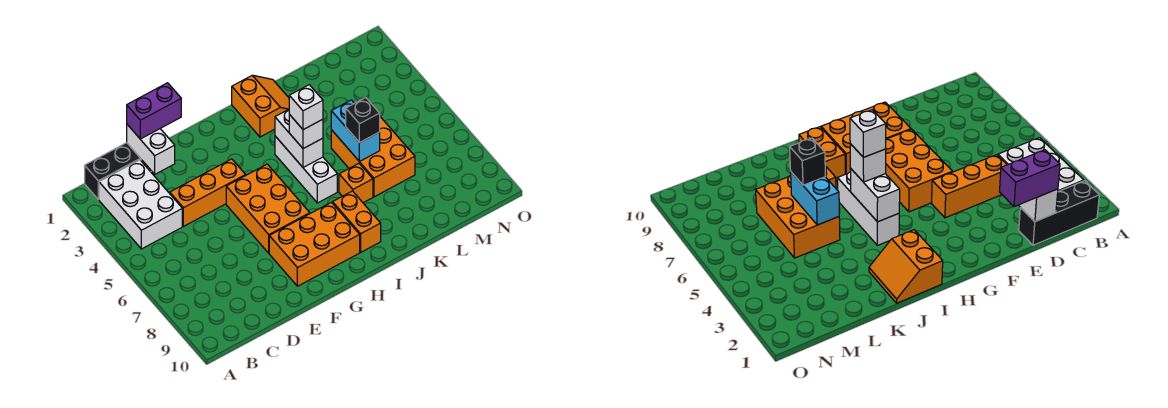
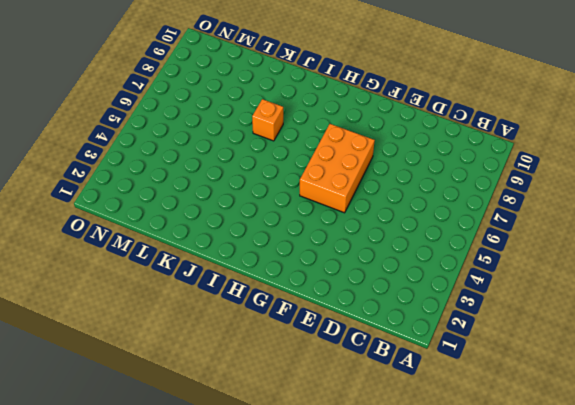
none -> black 1x3 brick [85,143,151,199]
none -> white 2x3 brick [99,160,182,249]
none -> orange 1x3 brick [170,159,246,226]

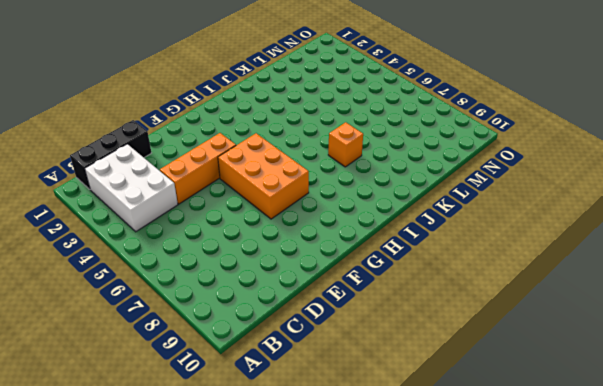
none -> orange 2x3 brick [269,202,360,286]
none -> orange 2x2 slope [232,75,289,137]
none -> white 1x3 brick [275,136,337,203]

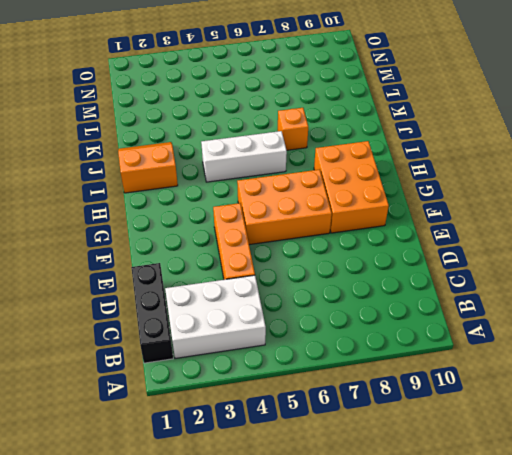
none -> orange 1x2 brick [333,191,381,252]
none -> orange 2x3 brick [331,117,415,197]
none -> white 1x2 brick [127,125,175,174]

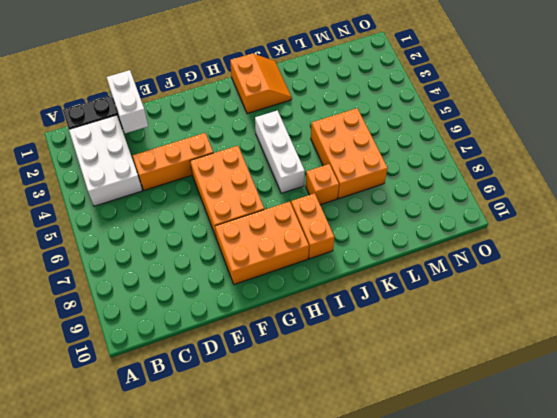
none -> white 1x2 brick [275,109,323,167]
none -> cyan 1x2 brick [331,100,380,162]
none -> purple 1x2 brick [127,83,181,139]

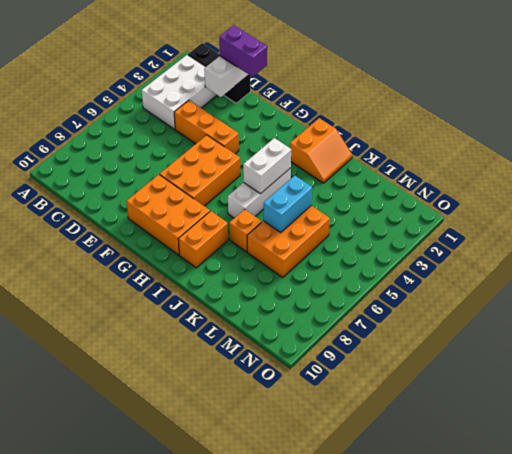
none -> white 1x1 brick [289,114,323,149]
none -> black 1x1 brick [346,97,380,143]
none -> white 1x1 brick [289,85,323,130]

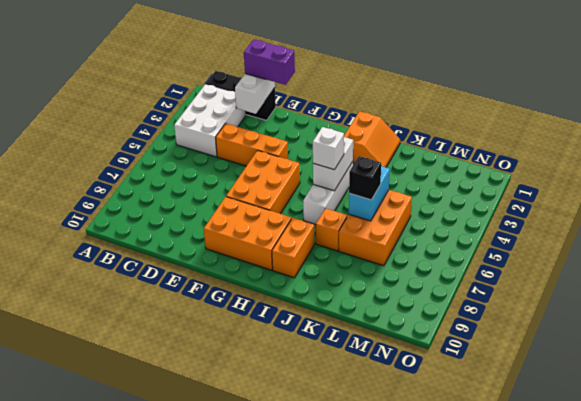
none -> white 1x1 brick [289,85,323,130]

